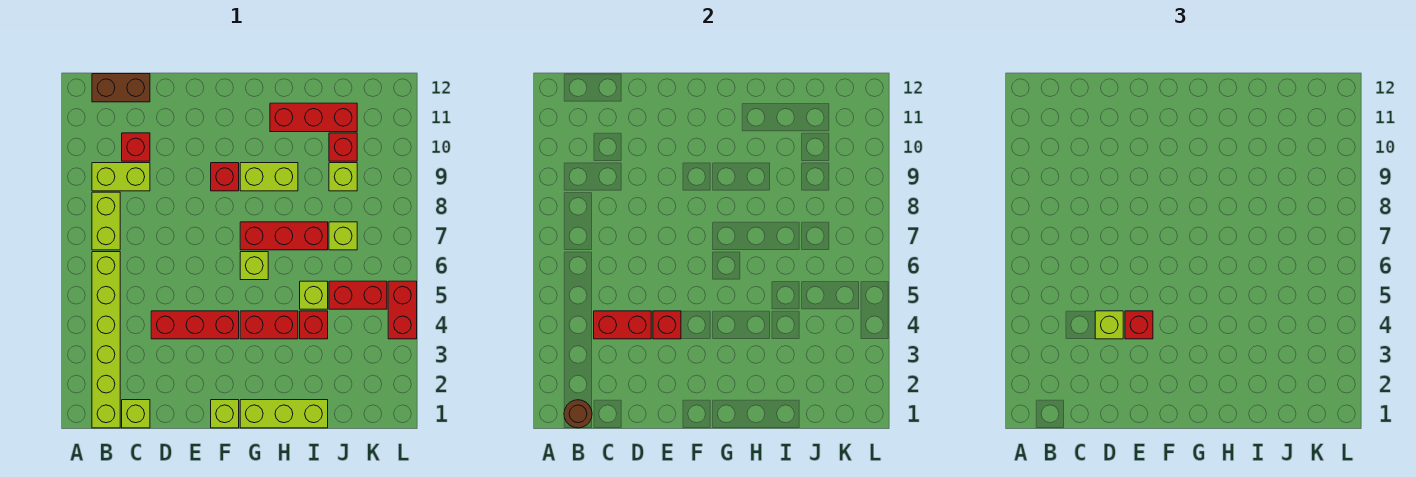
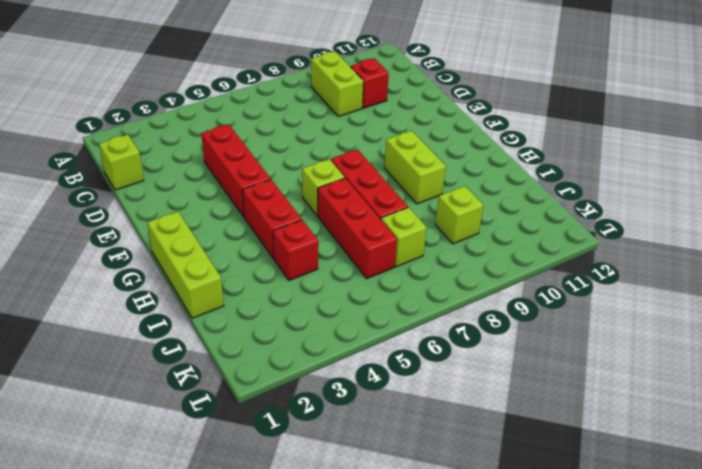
red 1x3 brick [318,178,397,279] -> red 1x3 brick moved to [270,103,357,132]
none -> lime 1x6 brick [92,252,120,428]
none -> lime 1x2 brick [92,192,120,250]
none -> brown 1x2 brick [92,74,150,102]

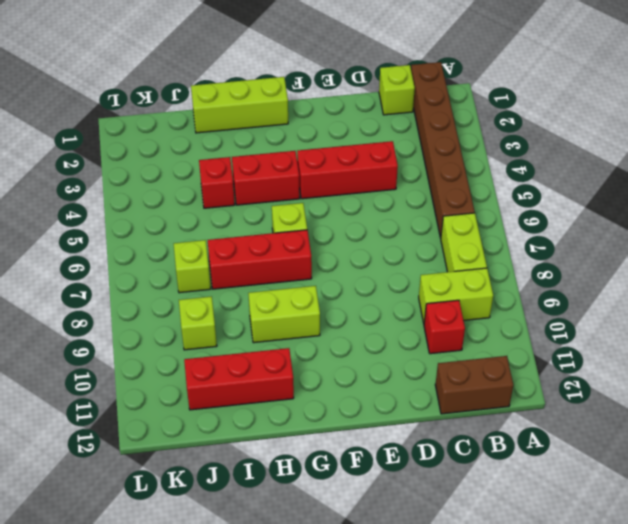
brown 1x6 brick [411,62,475,238] -> lime 1x6 brick [92,252,120,428]
none -> lime 1x1 brick [211,400,239,428]
none -> red 1x1 brick [211,163,239,191]
none -> lime 1x1 brick [300,281,328,309]

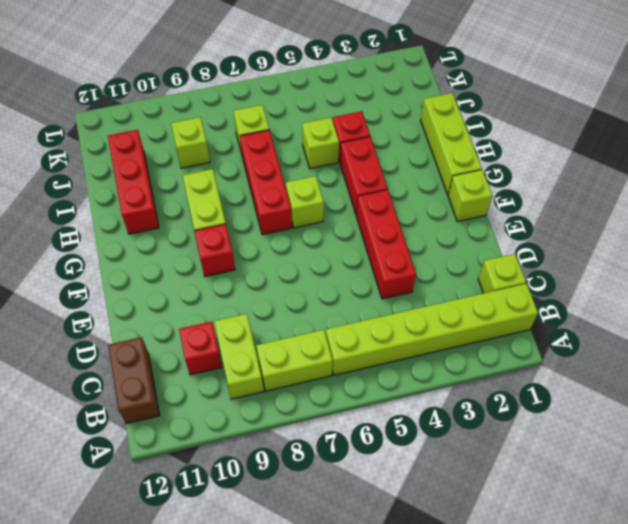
none -> red 1x2 brick [329,281,387,309]
none -> red 1x1 brick [329,133,357,161]
none -> red 1x2 brick [388,281,417,339]

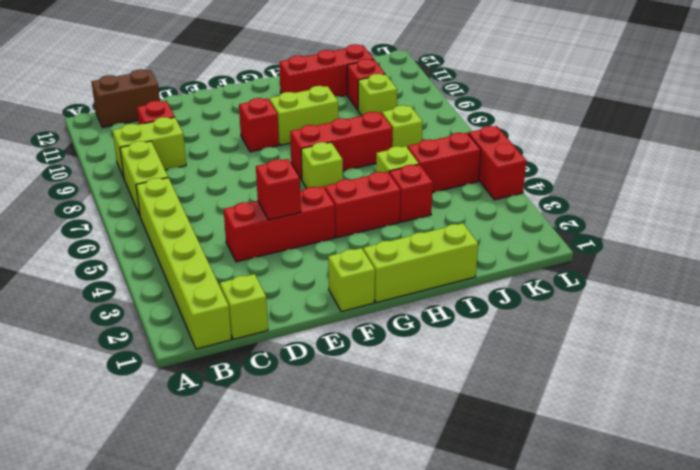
none -> brown 1x1 round brick [564,400,592,428]
none -> red 1x2 brick [594,311,651,339]
none -> lime 1x1 brick [1095,311,1123,339]

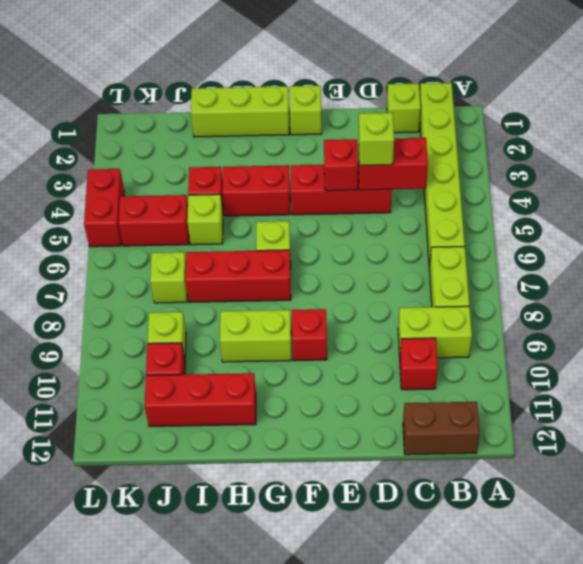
none -> brown 1x1 round brick [564,400,592,428]
none -> red 1x1 brick [1125,311,1153,339]

